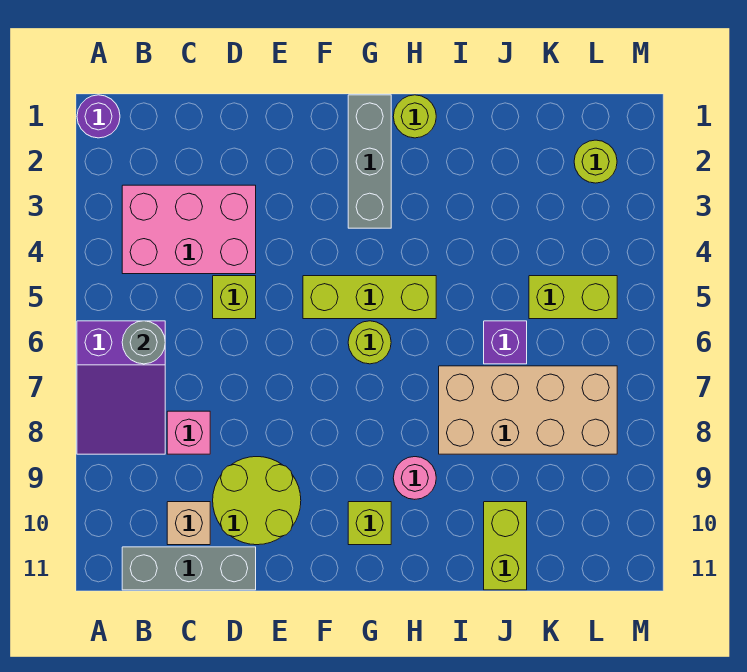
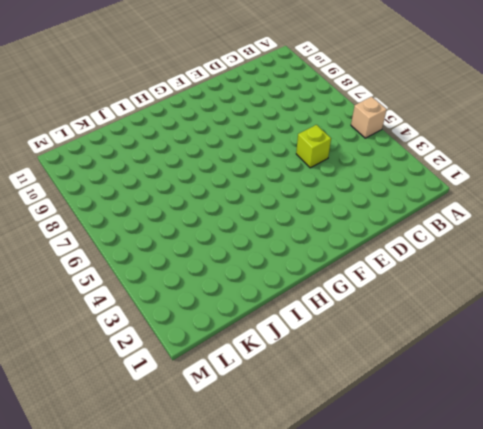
tan 1x1 brick [351,97,387,138] -> tan 1x1 brick moved to [167,502,210,545]
none -> purple 1x1 round brick [77,95,120,138]
none -> purple 2x3 slope [77,321,165,454]
none -> pink 2x3 brick [122,185,256,274]

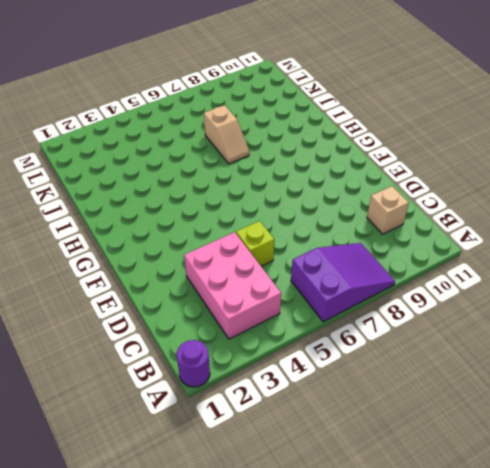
tan 1x2 slope [204,105,249,164] -> tan 2x4 brick [439,366,617,454]
none -> grey 1x3 brick [122,547,256,590]
none -> pink 1x1 brick [167,411,210,454]
none -> lime 2x2 round brick [213,457,301,545]

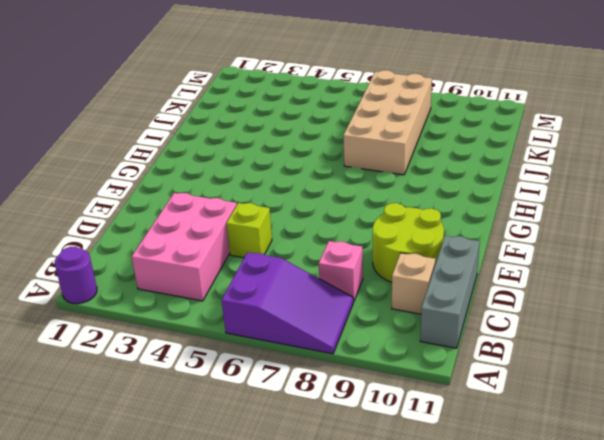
none -> lime 1x3 brick [303,276,436,319]
none -> grey 1x3 brick [348,95,391,228]
none -> lime 1x1 round brick [348,321,391,364]

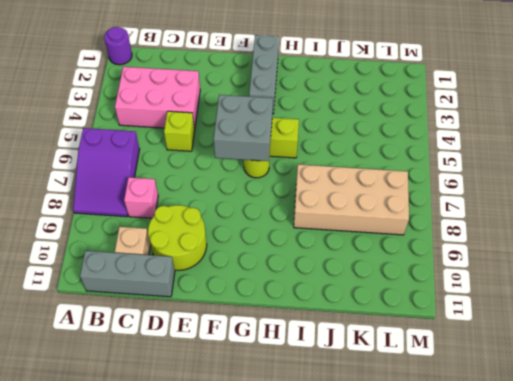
grey 2x2 brick [214,95,273,161] -> none
none -> lime 1x1 brick [348,502,391,545]
none -> lime 1x1 round brick [393,95,436,138]
none -> pink 1x1 round brick [393,457,436,499]

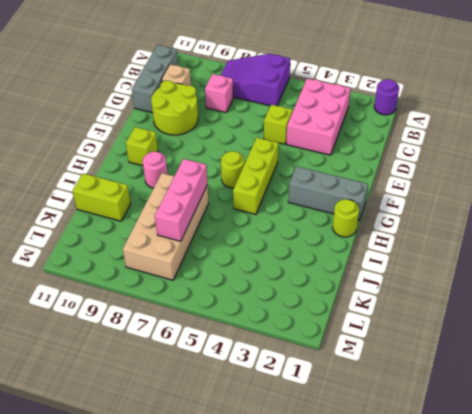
pink 1x3 brick [155,159,208,241] -> none
none -> purple 1x1 brick [484,321,527,364]
none -> lime 1x2 brick [529,276,617,319]
none -> lime 1x1 round brick [574,140,617,183]

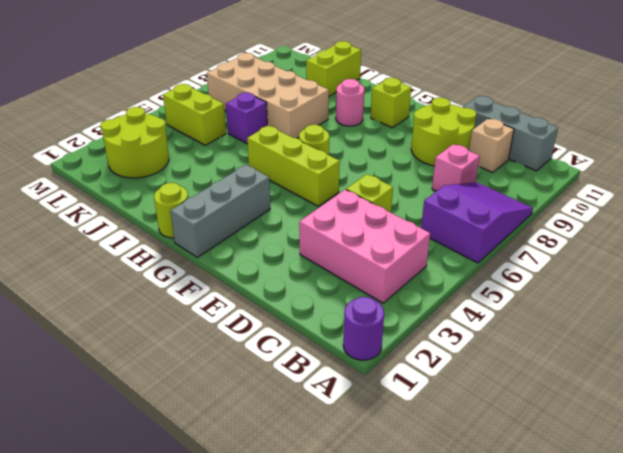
lime 2x2 round brick [101,107,169,178] -> lime 1x1 round brick [574,140,617,183]
none -> grey 1x1 round brick [122,321,165,364]

